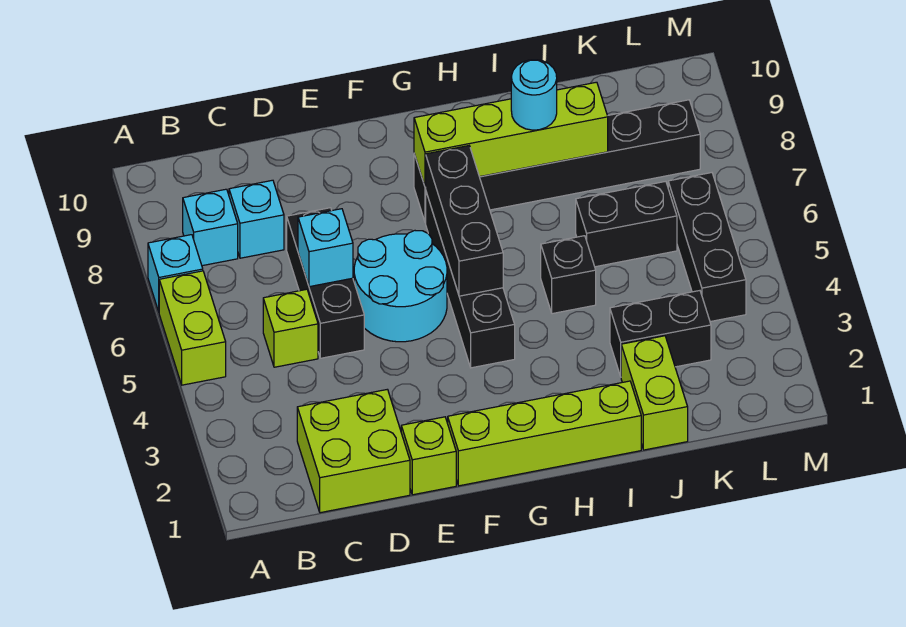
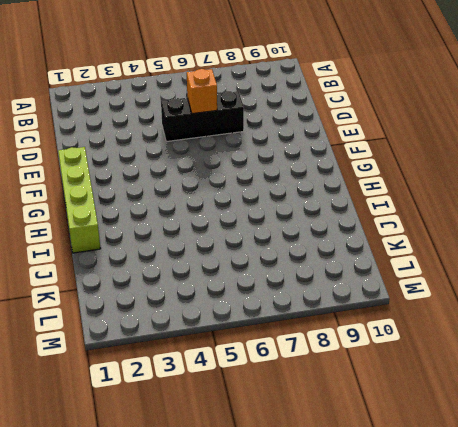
orange 1x1 brick [187,69,217,114] -> cyan 1x1 brick [298,209,353,287]
none -> lime 1x2 brick [159,271,226,385]
none -> cyan 1x1 brick [148,235,203,311]
none -> cyan 1x1 brick [183,189,238,266]

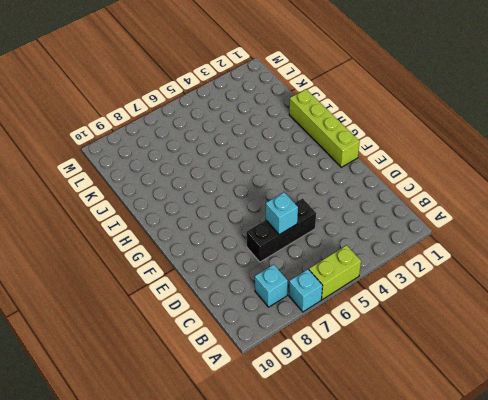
none -> lime 2x2 brick [297,389,410,513]
none -> lime 1x1 brick [263,289,318,367]
none -> cyan 1x1 brick [229,180,284,258]

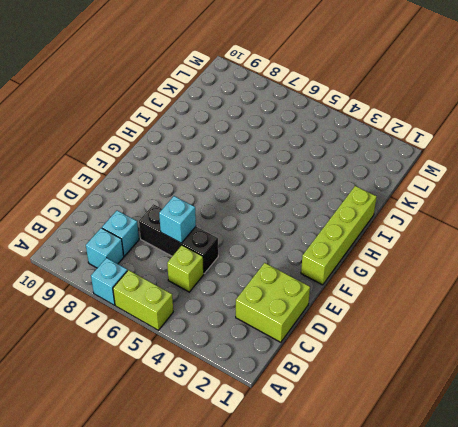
none -> lime 1x1 brick [401,417,456,495]
none -> cyan 2x2 round brick [354,231,447,342]
none -> black 1x4 brick [426,192,515,368]

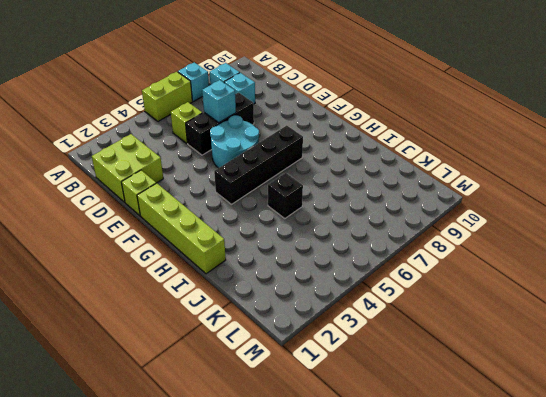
none -> black 1x6 brick [414,100,700,222]
none -> lime 1x2 brick [621,336,688,450]
none -> black 1x2 brick [610,291,711,376]

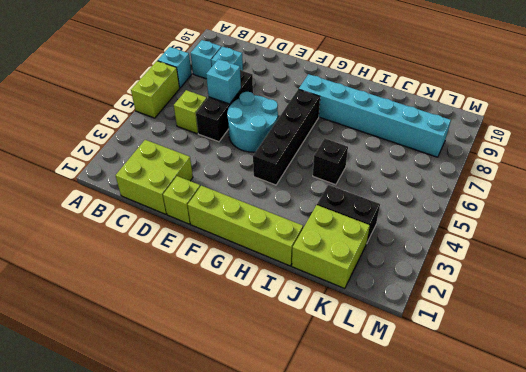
cyan 1x6 brick [299,74,451,157] -> black 1x6 brick [414,100,700,222]
lime 2x2 brick [292,205,370,289] -> lime 1x2 brick [621,336,688,450]
none -> black 1x2 brick [576,181,677,267]
none -> black 1x3 brick [668,173,746,322]
none -> black 1x3 brick [426,146,503,296]

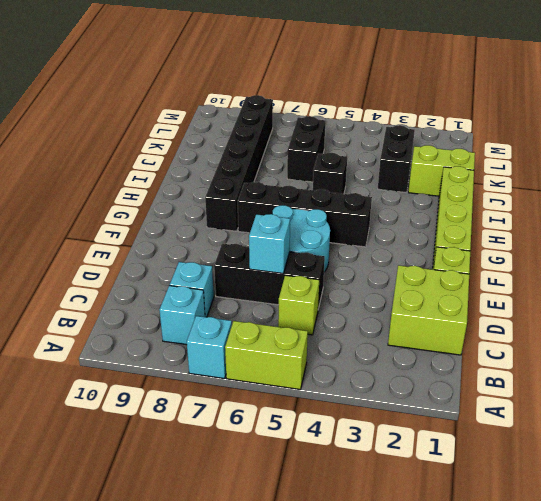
none -> black 1x3 brick [668,173,746,322]
none -> black 1x3 brick [426,146,503,296]
none -> lime 1x4 brick [414,82,608,187]

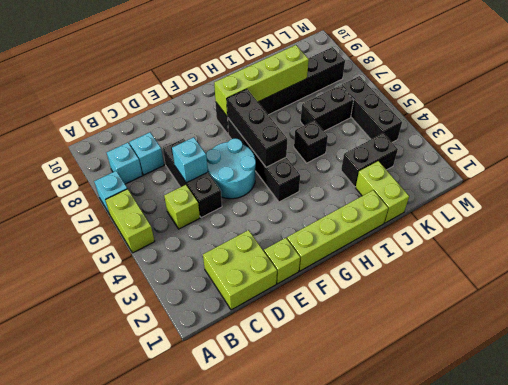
none -> cyan 1x1 round brick [511,60,557,130]

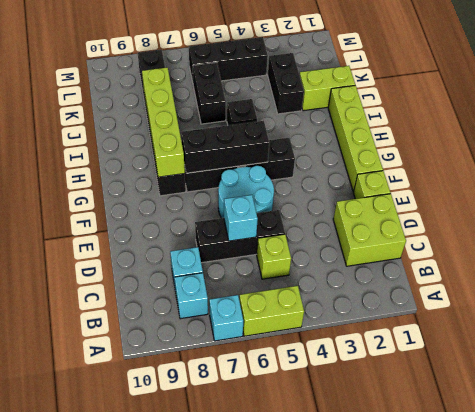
none -> cyan 1x1 round brick [511,60,557,130]

